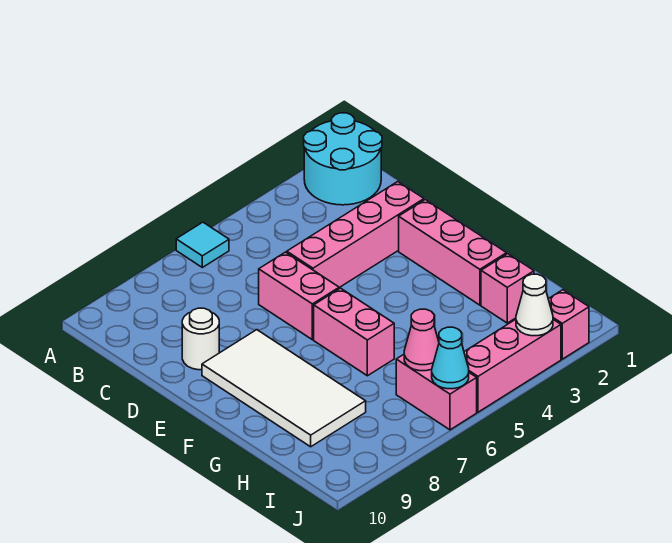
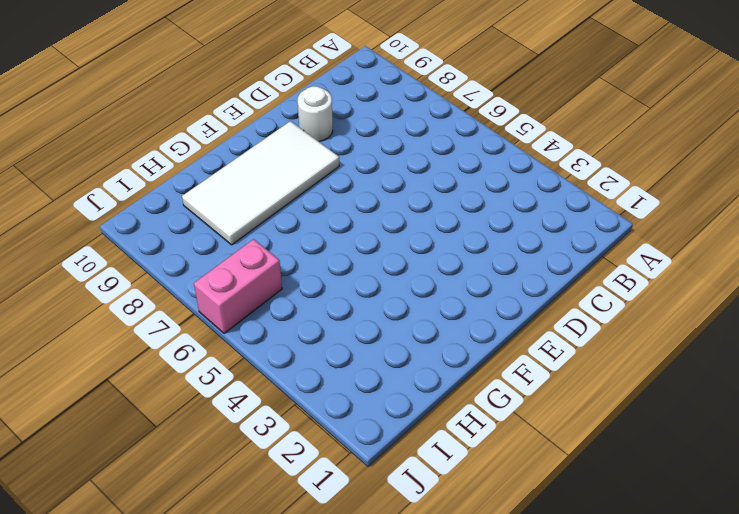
none -> cyan 2x2 round brick [304,113,382,205]
none -> cyan 1x1 tile [176,222,229,267]
none -> pink 1x4 brick [287,182,424,288]

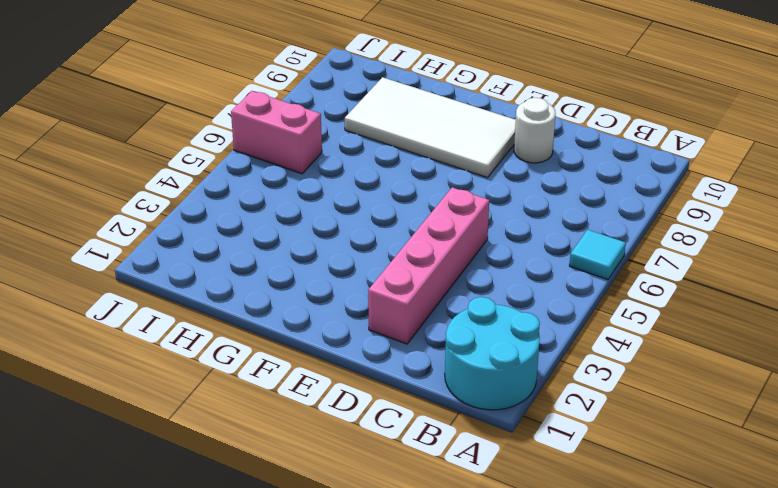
none -> pink 1x2 brick [259,252,339,340]
none -> pink 1x3 brick [399,200,507,305]
none -> pink 1x2 brick [314,288,394,376]

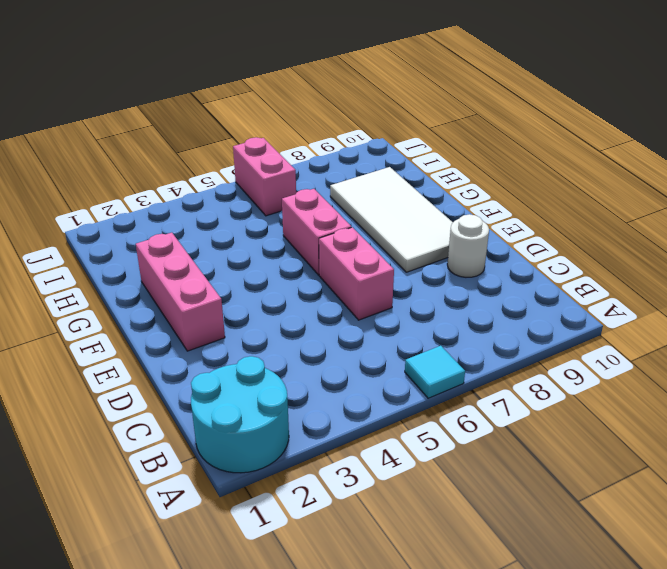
none -> pink 1x4 brick [287,182,424,288]
none -> pink 1x1 brick [481,254,534,323]
none -> pink 1x1 brick [548,290,589,359]

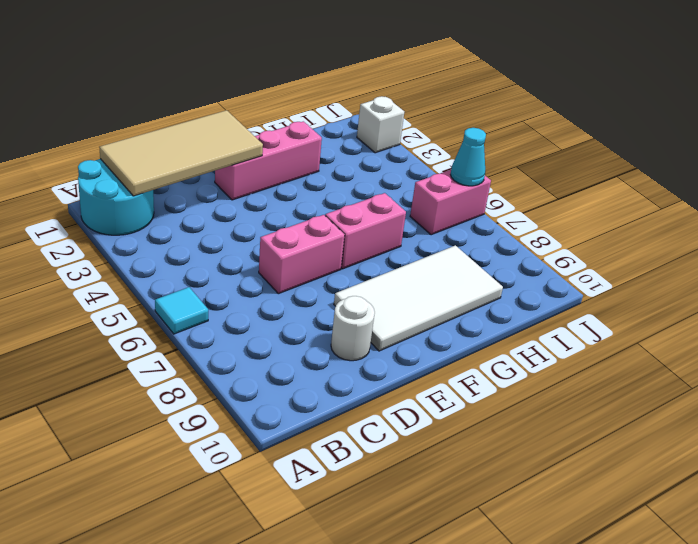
tan 2x4 tile [99,110,263,196] -> none
white 1x1 brick [357,96,404,153] -> pink 1x1 brick [548,290,589,359]
none -> pink 1x4 brick [287,182,424,288]
none -> pink 1x1 brick [481,254,534,323]
none -> pink 1x3 brick [464,319,561,412]

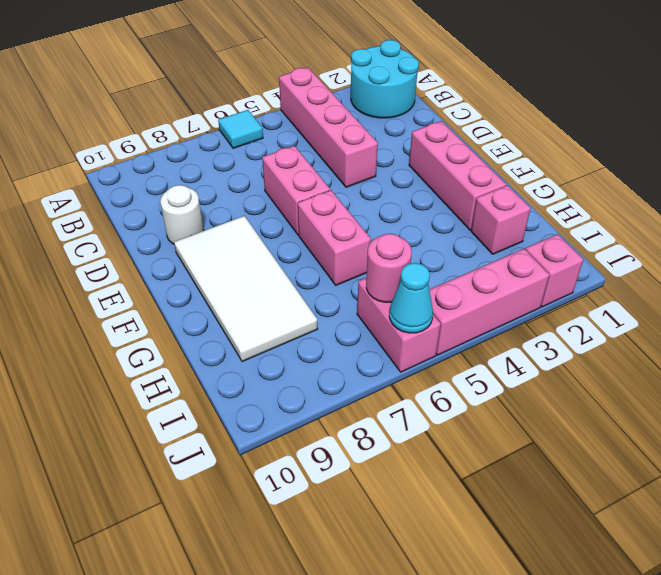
pink 1x4 brick [279,67,378,187] -> pink 1x4 brick turned to [287,182,424,288]
pink 1x1 round brick [366,234,412,302] -> pink 1x1 cone [404,309,439,371]
none -> white 1x1 cone [516,274,553,336]

